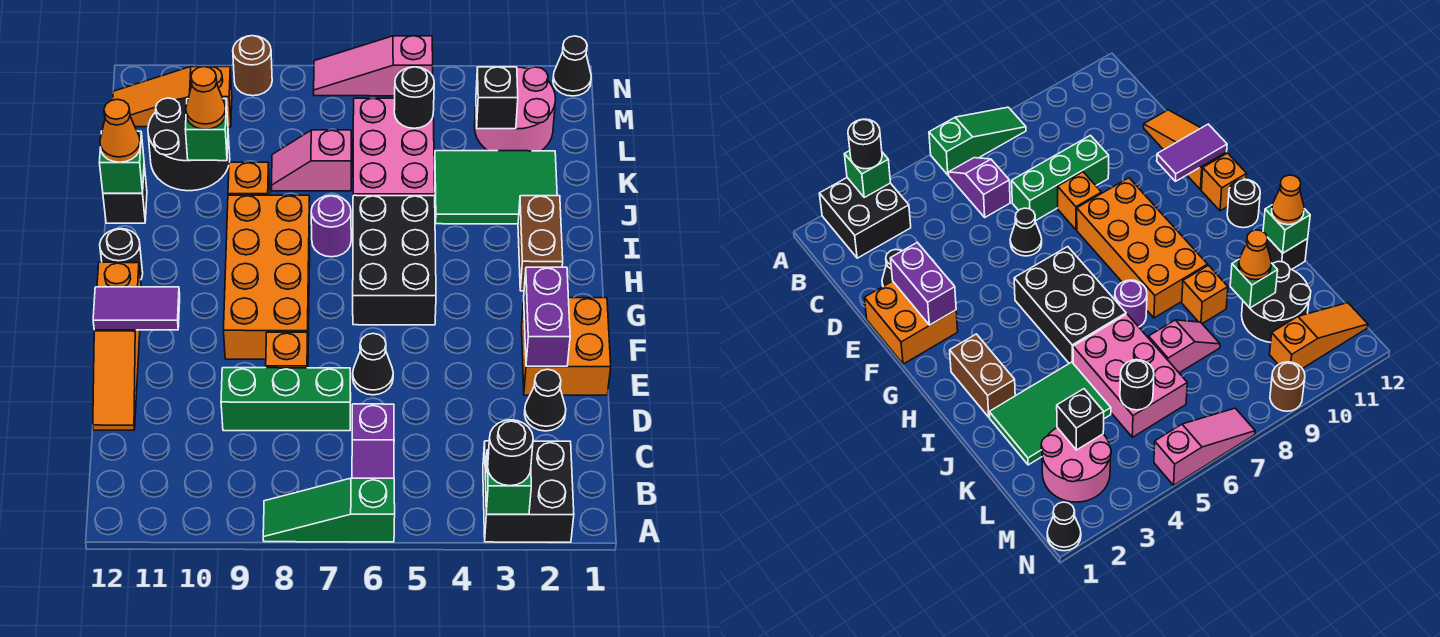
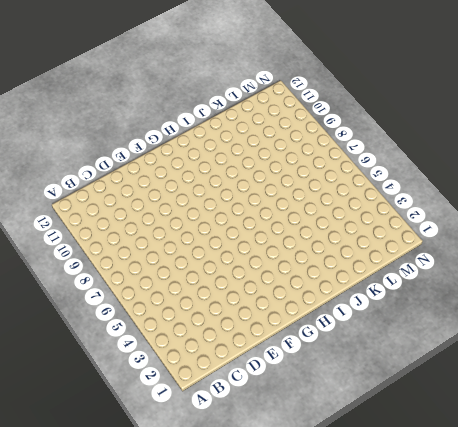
none -> black 2x2 brick [483,441,574,542]
none -> green 1x3 slope [263,478,395,542]
none -> purple 1x2 slope [352,404,394,478]
none -> black 1x1 cone [525,369,566,431]

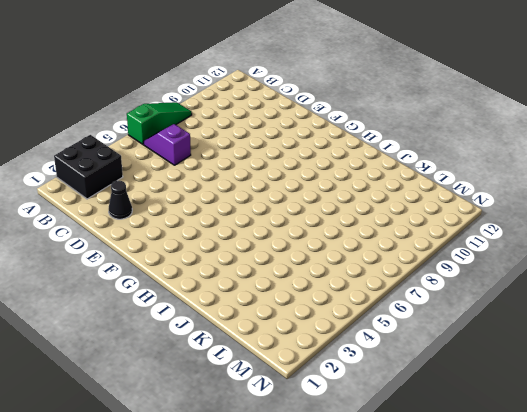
none -> green 1x3 brick [221,368,351,431]
none -> orange 1x3 slope [93,330,140,430]
none -> orange 2x2 brick [522,298,611,395]
none -> black 1x1 cone [353,333,393,395]

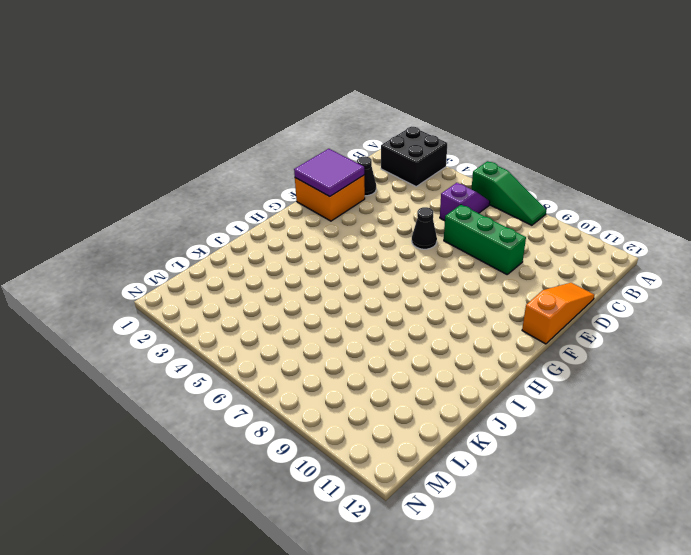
purple 2x2 tile [294,149,364,197] -> purple 1x2 brick [524,267,570,366]
none -> orange 1x1 brick [266,332,308,368]
none -> orange 2x4 brick [224,195,310,359]
none -> black 2x3 brick [353,195,436,325]
none -> orange 1x1 brick [97,262,141,287]

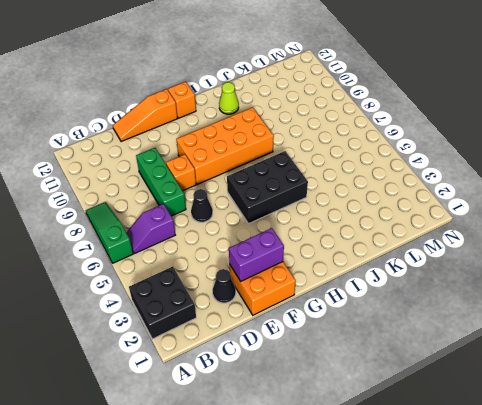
lime 1x1 cone [219,82,239,114] -> none
none -> brown 1x2 brick [518,196,563,291]
none -> black 1x1 round brick [100,229,143,279]
none -> purple 1x1 round brick [311,195,351,257]
none -> green 2x3 tile [435,151,557,224]

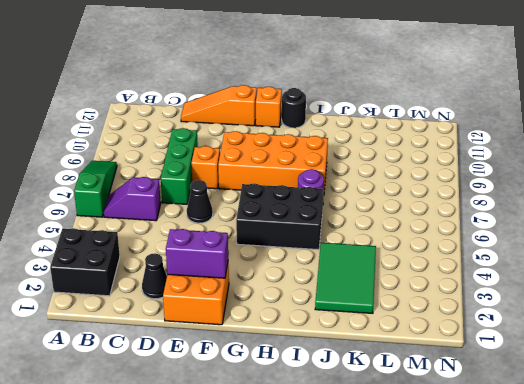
none -> brown 1x2 brick [518,196,563,291]
none -> pink 2x3 brick [353,98,435,196]
none -> orange 1x1 brick [228,162,270,195]
none -> black 1x1 brick [103,165,147,223]

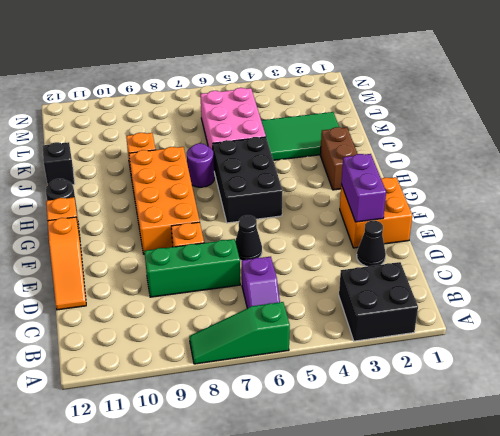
none -> pink 1x2 slope [271,130,352,191]
none -> black 2x2 round brick [148,98,230,191]
none -> pink 2x2 round brick [475,67,556,151]
none -> orange 1x3 slope [113,67,232,127]

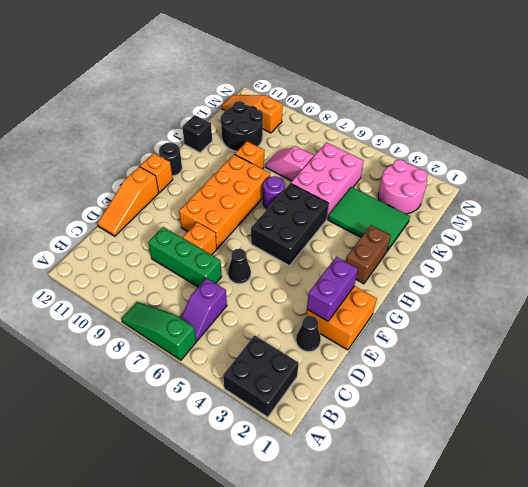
none -> black 1x1 cone [553,36,591,96]
none -> pink 1x3 slope [314,36,433,96]
none -> brown 1x1 round brick [233,36,272,96]
none -> green 1x1 brick [485,450,531,514]

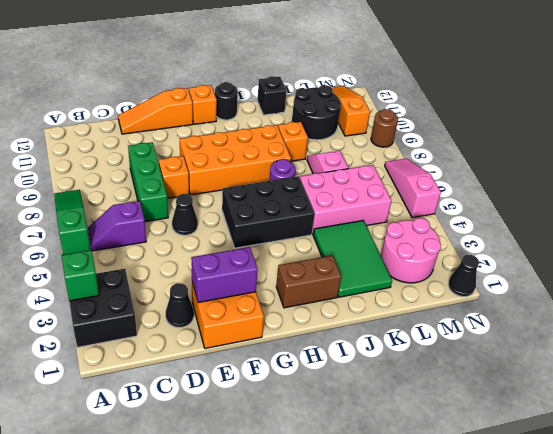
none -> purple 1x2 tile [93,287,180,330]
none -> green 1x1 brick [99,131,144,193]
none -> green 1x1 brick [185,99,228,161]
none -> black 1x1 brick [476,67,518,129]

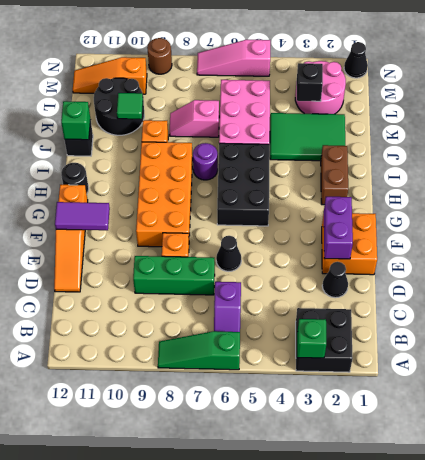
green 1x1 tile [117,93,143,119] -> green 1x1 brick [185,99,228,161]
none -> black 1x1 round brick [394,67,434,128]
none -> black 1x1 round brick [488,420,533,486]
none -> orange 1x1 cone [100,99,141,162]
none -> orange 1x1 cone [186,67,226,129]

